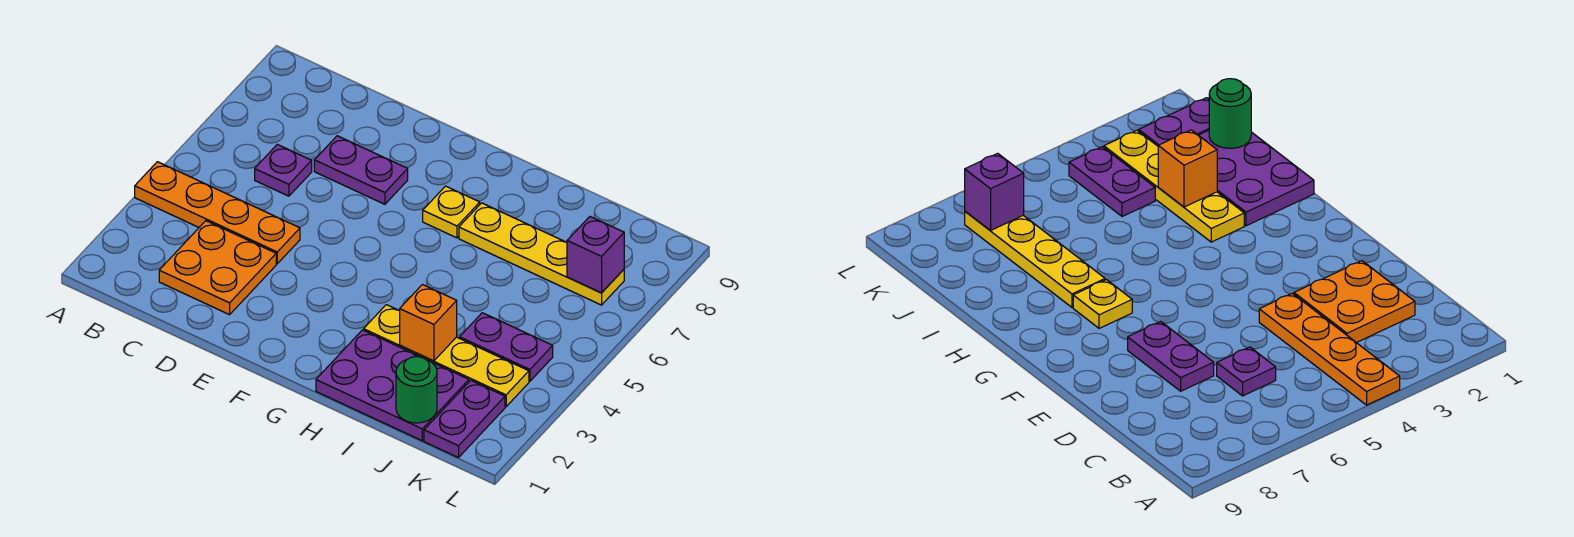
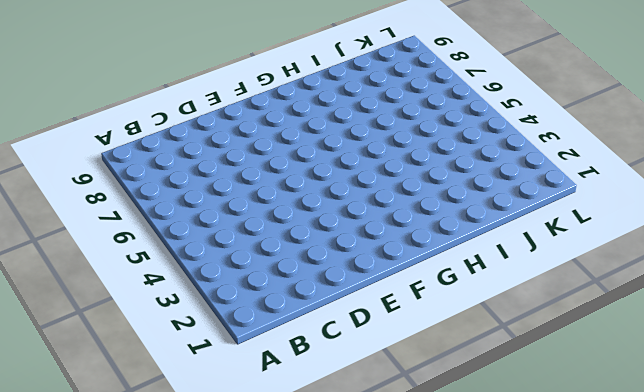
none -> orange 1x4 plate [135,162,300,264]
none -> orange 2x2 plate [159,221,276,315]
none -> purple 1x1 plate [255,144,312,196]

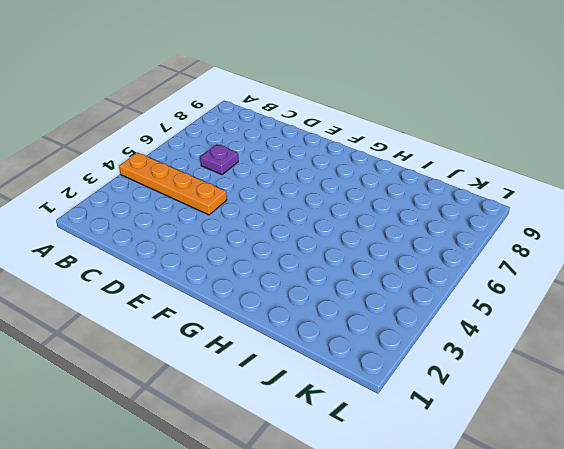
none -> orange 2x2 plate [159,221,276,315]
none -> purple 1x2 plate [314,136,408,204]
none -> yellow 1x1 plate [423,186,480,238]

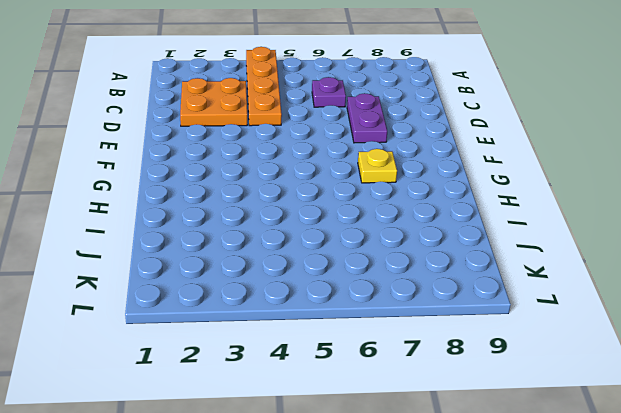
none -> purple 2x3 plate [316,330,469,441]
none -> yellow 1x4 plate [364,305,529,407]
none -> yellow 1x4 plate [459,203,624,305]

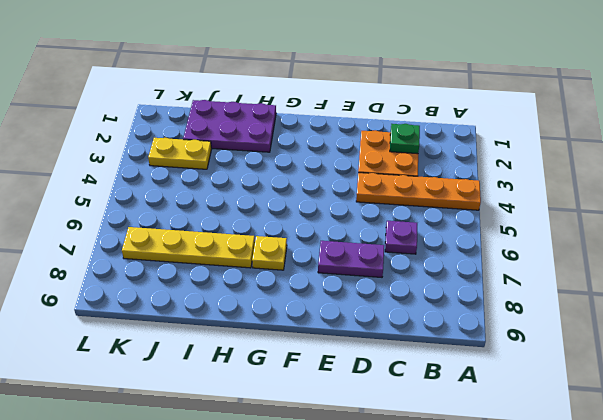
green 1x1 plate [390,124,420,154] -> none
yellow 1x2 plate [148,138,211,169] -> yellow 1x4 plate [364,305,529,407]
none -> purple 1x2 plate [460,313,553,381]
none -> purple 1x2 plate [424,380,505,458]
none -> orange 1x1 brick [400,285,457,361]

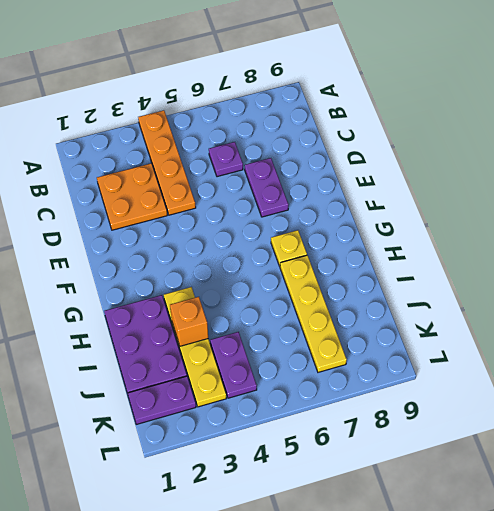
none -> green 1x1 round brick [396,356,437,423]
none -> purple 1x1 brick [567,217,624,293]

